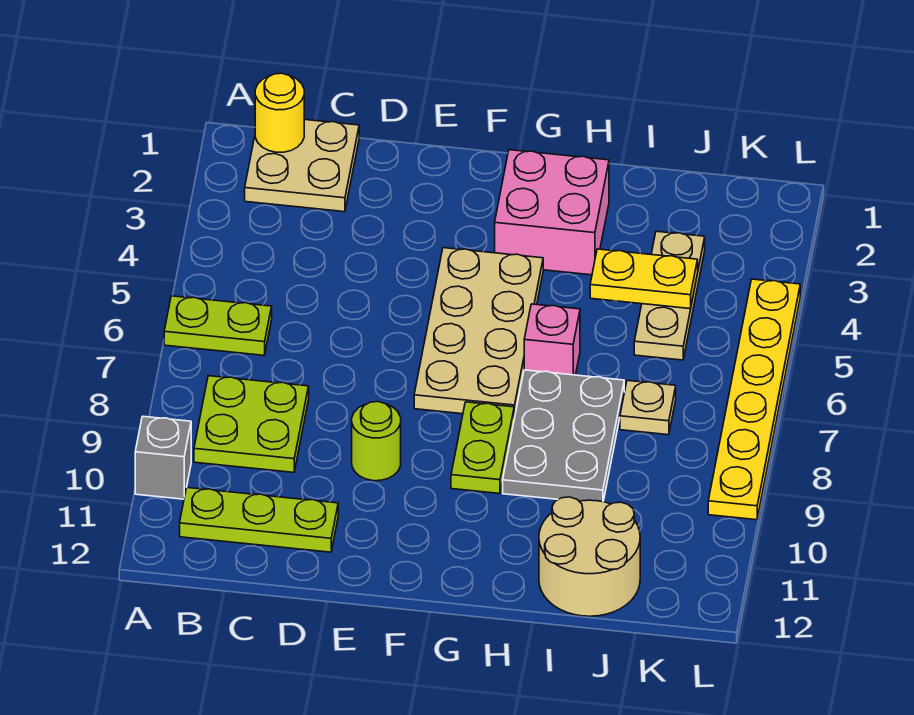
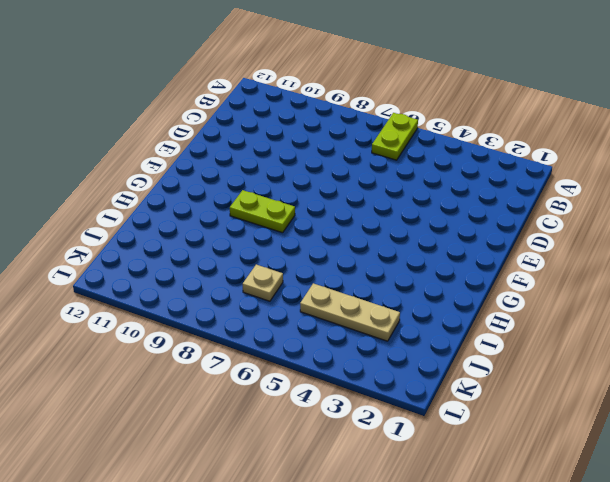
none -> grey 1x1 brick [135,416,191,499]
none -> tan 2x2 plate [245,119,359,212]
none -> lime 2x2 plate [194,376,309,472]

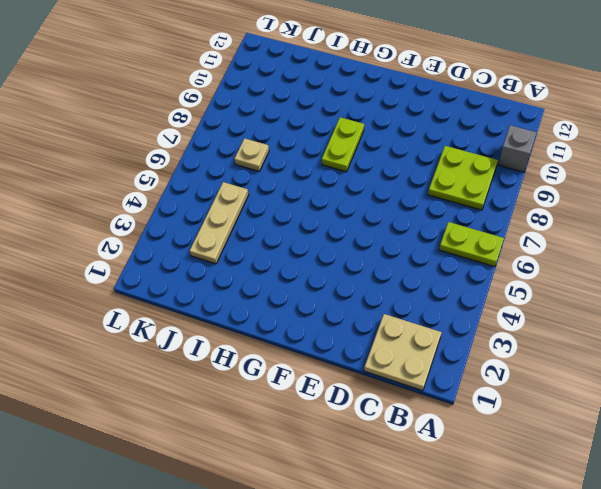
none -> lime 1x3 plate [180,488,338,552]
none -> lime 1x1 round brick [352,402,401,481]
none -> tan 2x4 plate [414,248,543,418]

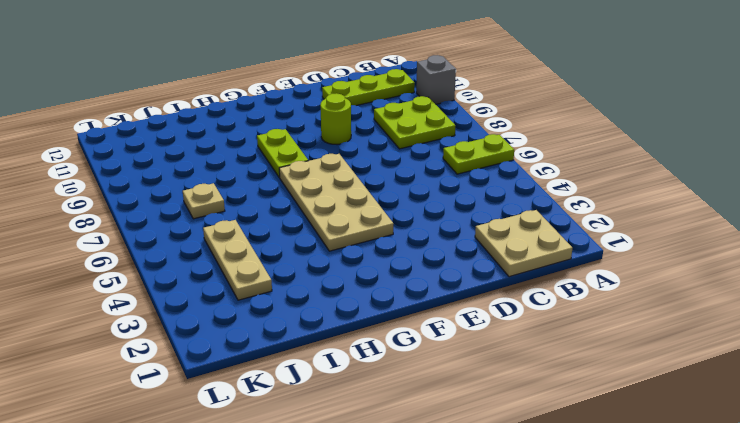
none -> pink 2x2 brick [495,150,609,275]
none -> pink 1x1 brick [524,304,580,375]
none -> grey 2x3 plate [503,370,624,502]

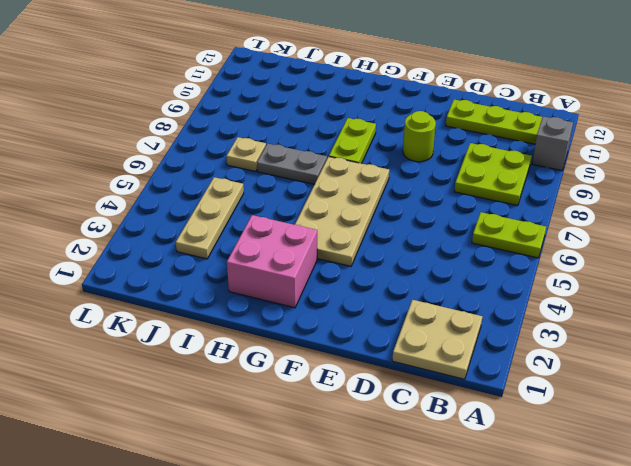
grey 1x2 plate [257,144,327,184] -> grey 2x3 plate [503,370,624,502]
none -> pink 1x1 brick [524,304,580,375]
none -> tan 2x2 round brick [539,497,640,616]
none -> yellow 1x6 plate [708,279,800,520]

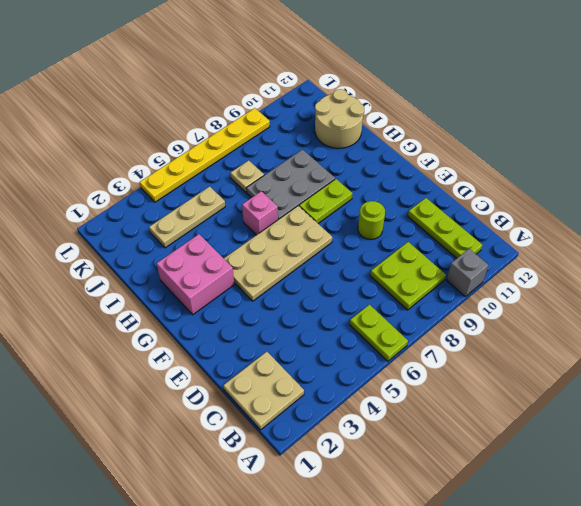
none -> yellow 1x1 round brick [255,73,304,152]
none -> yellow 1x2 plate [590,249,698,309]

